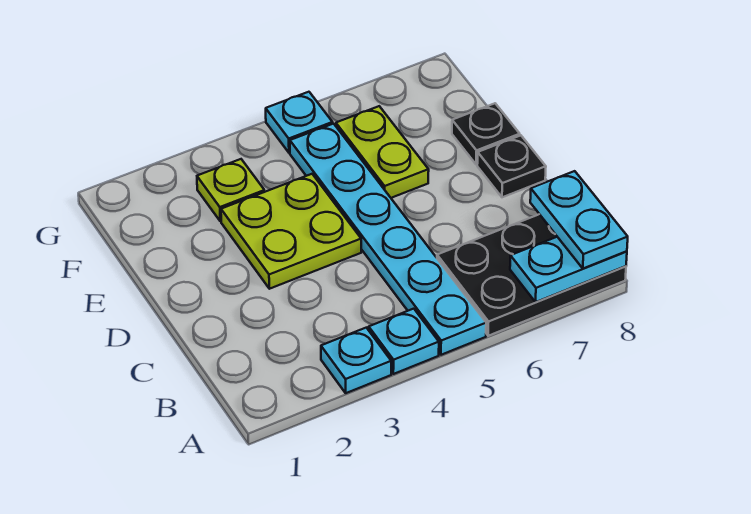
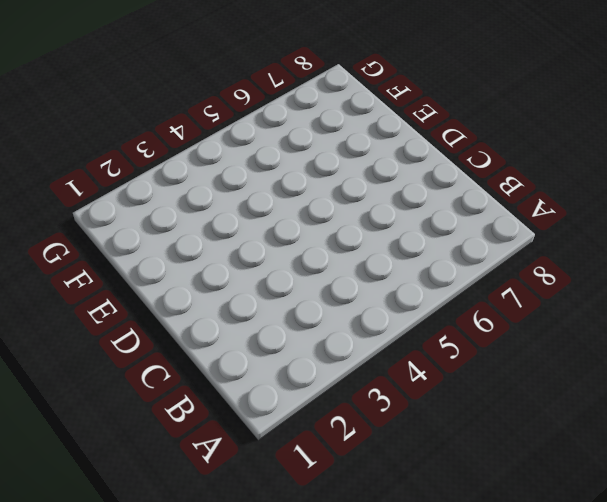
none -> cyan 1x1 plate [321,328,391,393]
none -> cyan 1x1 plate [369,309,439,374]
none -> cyan 1x6 plate [290,124,486,355]

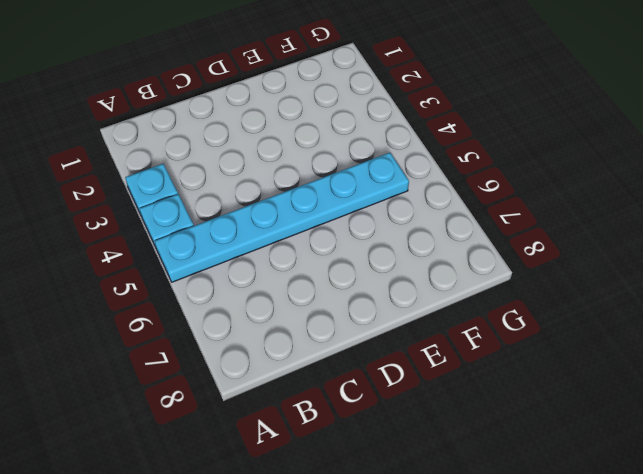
none -> black 2x3 plate [437,214,626,336]
none -> lime 2x2 plate [221,174,361,289]
none -> black 1x1 plate [477,135,546,197]

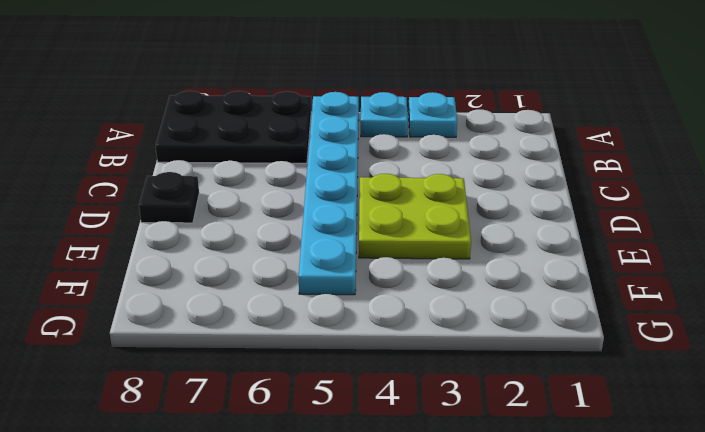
none -> lime 1x2 plate [336,106,429,198]
none -> black 1x1 plate [452,103,520,165]
none -> lime 1x1 plate [197,159,265,221]

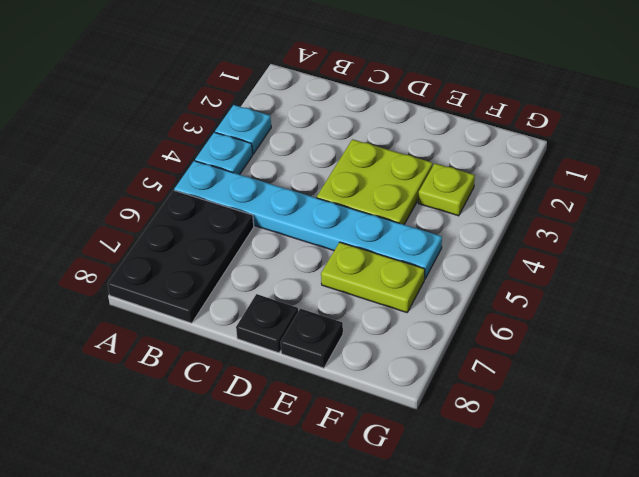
none -> cyan 1x1 plate [266,92,333,153]
none -> cyan 1x2 plate [510,237,627,302]
none -> cyan 1x2 plate [530,171,628,268]

